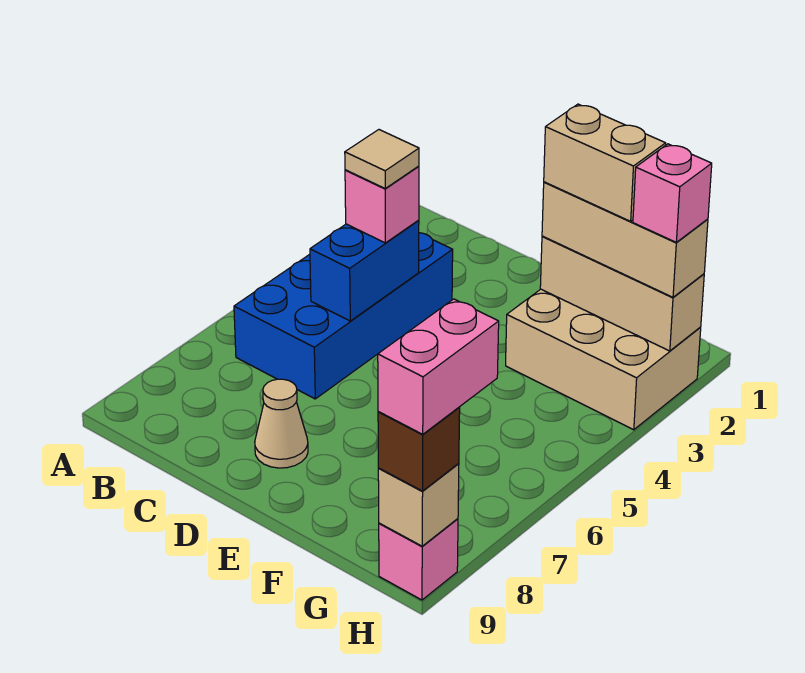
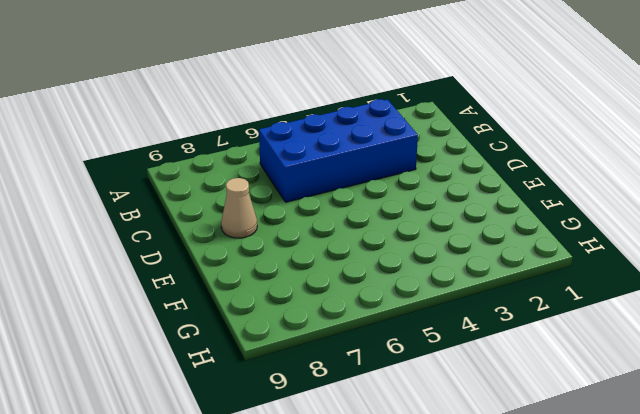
none -> tan 2x3 brick [506,289,701,430]
none -> pink 1x1 brick [379,519,458,600]
none -> blue 1x2 brick [310,220,419,321]

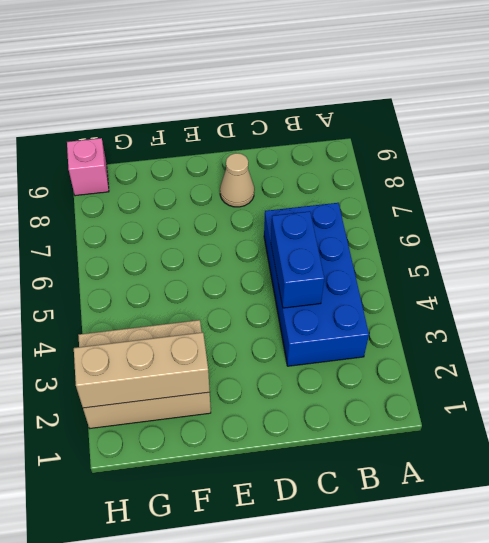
none -> tan 1x1 brick [378,464,459,546]
none -> pink 1x1 brick [345,166,419,243]
none -> tan 1x3 brick [542,182,708,297]

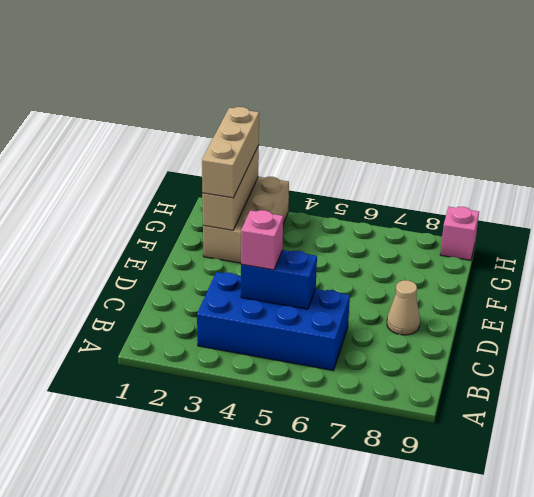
none -> tan 1x1 brick [378,464,459,546]
none -> brown 1x1 brick [378,408,460,491]
none -> tan 1x1 tile [345,130,419,188]

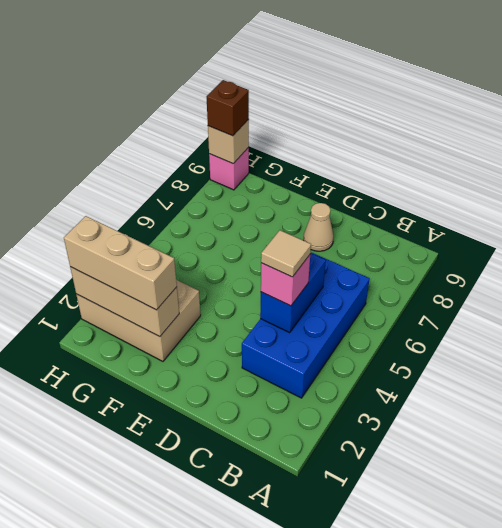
none -> tan 1x2 brick [544,104,666,221]
none -> pink 1x1 brick [633,144,712,242]
none -> pink 1x2 brick [378,299,499,434]

